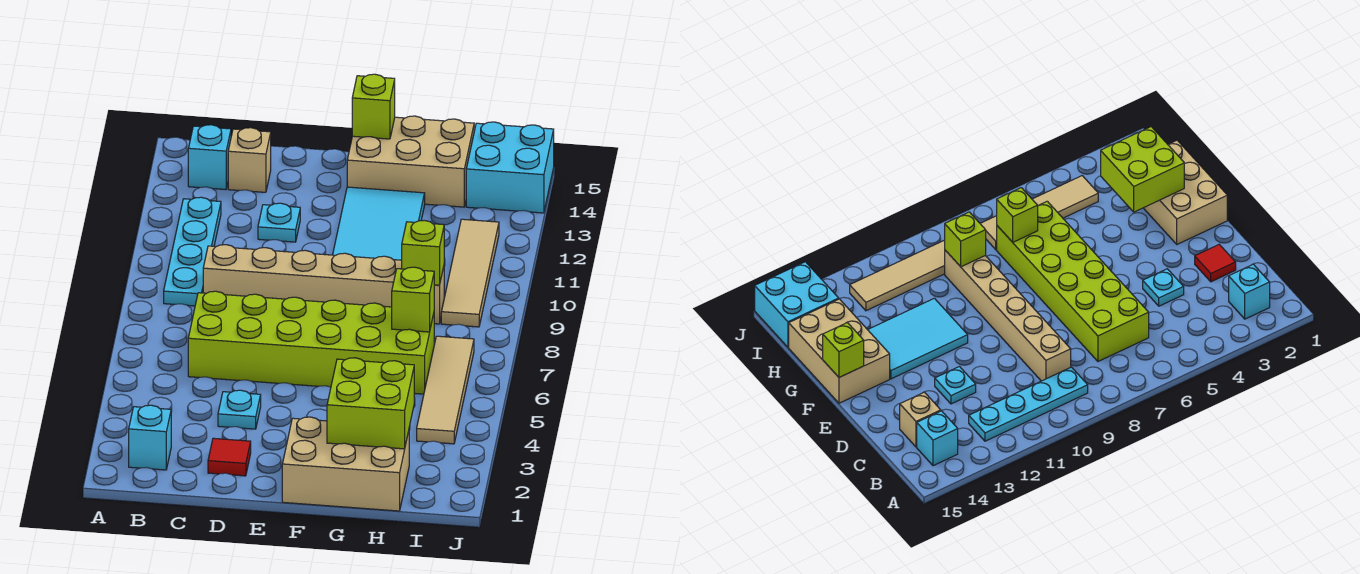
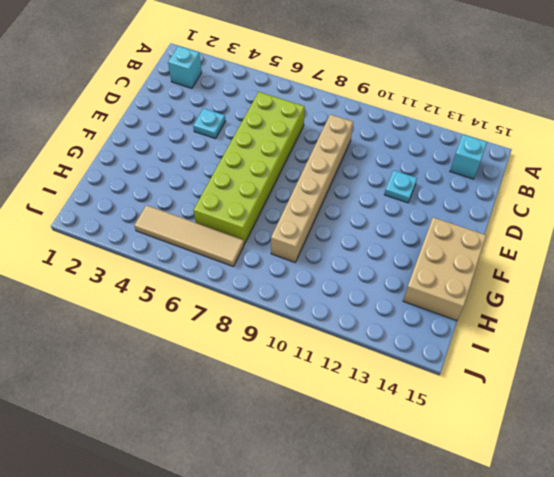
none -> cyan 1x4 plate [164,197,221,306]
none -> tan 1x1 brick [228,128,271,192]
none -> red 1x1 tile [208,438,251,476]

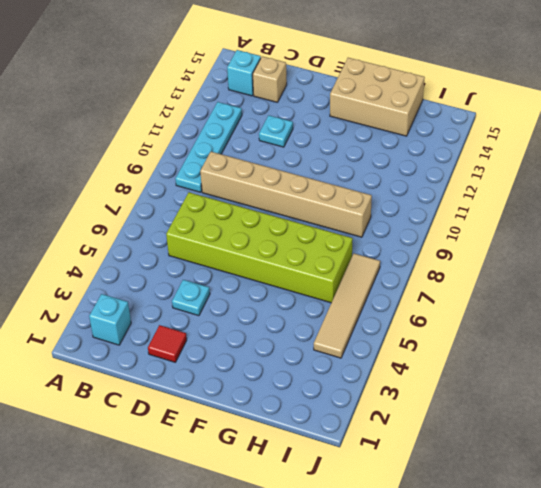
none -> tan 2x3 brick [282,417,409,511]
none -> cyan 2x3 tile [333,187,425,260]
none -> tan 1x4 tile [441,219,499,327]

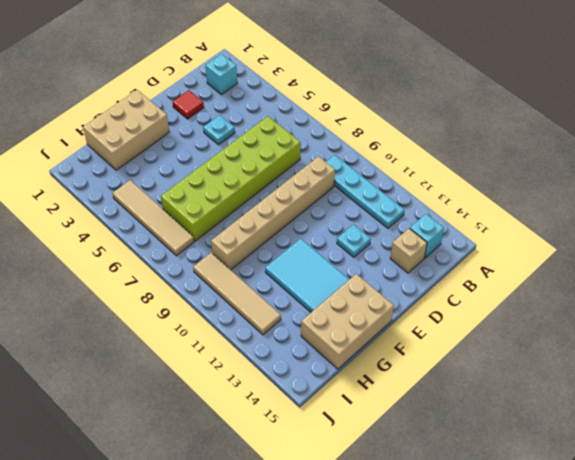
none -> cyan 2x2 brick [466,122,554,213]
none -> lime 1x1 brick [352,74,395,139]
none -> lime 2x2 brick [327,358,414,449]

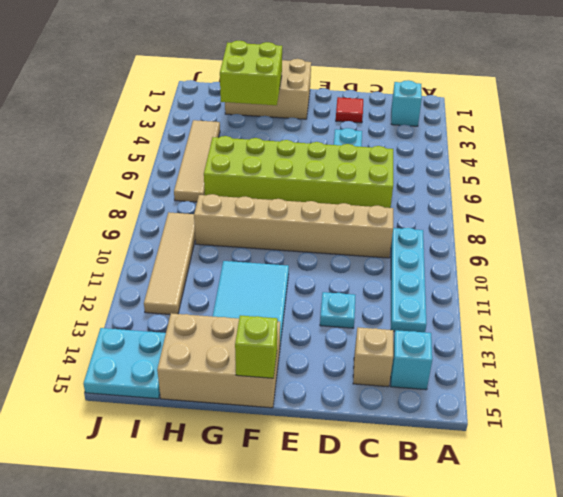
cyan 2x2 plate [83,328,166,399] -> cyan 2x2 brick [466,122,554,213]
none -> lime 1x1 brick [392,267,434,332]
none -> lime 1x1 brick [402,220,444,285]

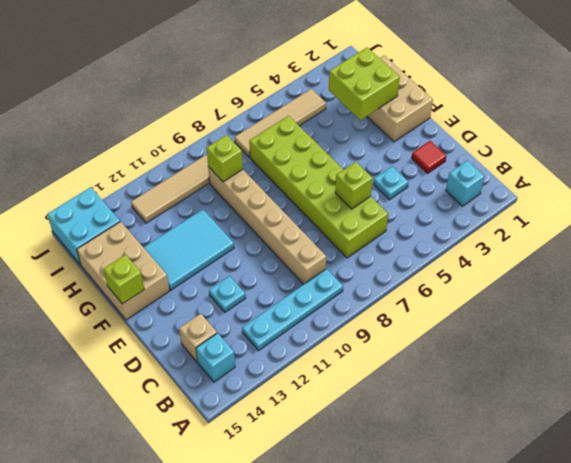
lime 1x1 brick [335,162,373,209] -> lime 1x1 brick moved to [392,267,434,332]

